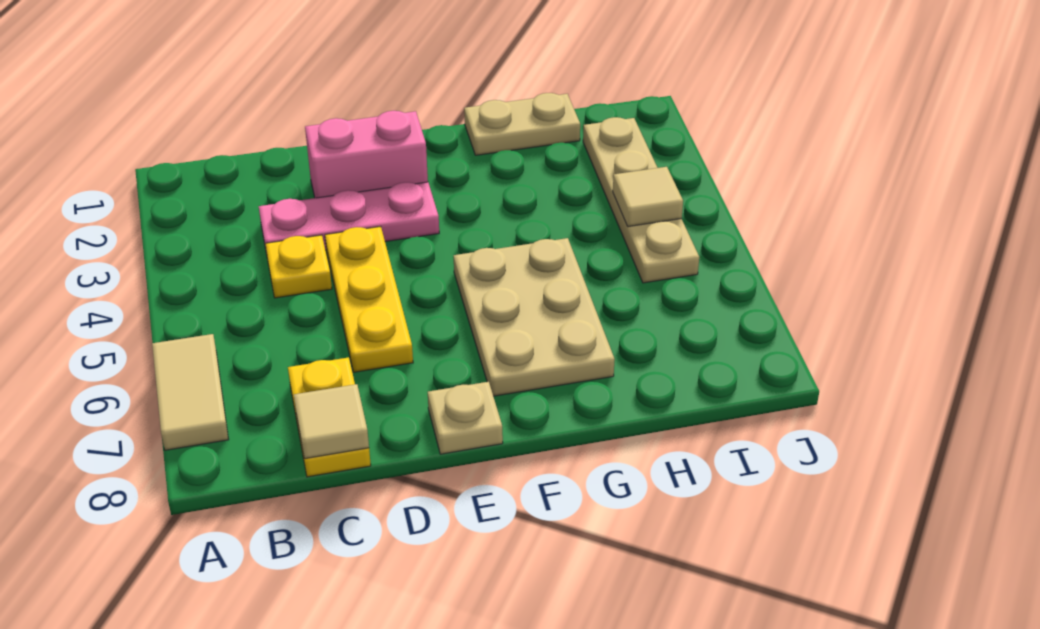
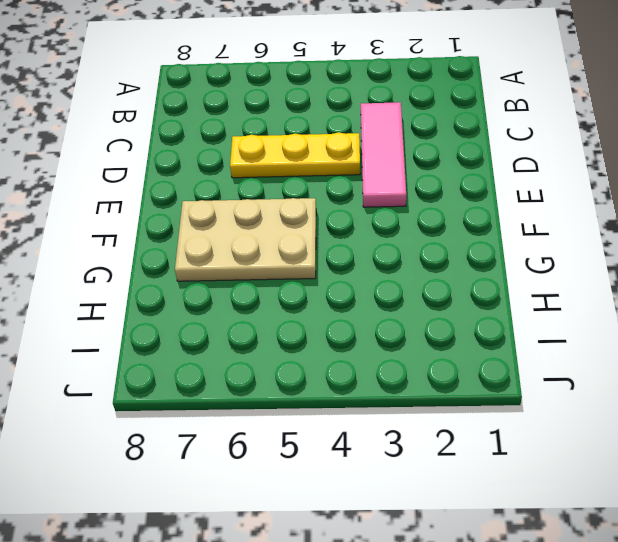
pink 1x3 tile [361,102,406,207] -> pink 1x3 plate [259,182,439,254]
none -> tan 1x2 tile [152,334,229,450]
none -> yellow 1x1 plate [265,235,332,298]
none -> yellow 1x2 plate [288,357,371,477]

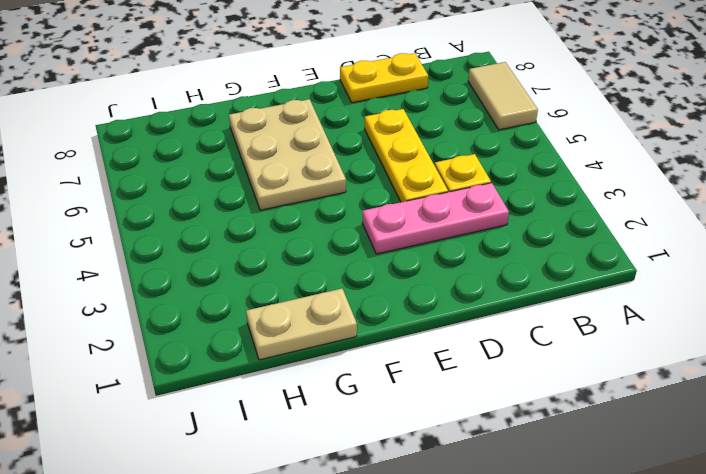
yellow 1x2 plate [340,53,428,103] -> yellow 1x2 plate turned to [288,357,371,477]
none -> pink 1x2 brick [305,111,428,198]
none -> tan 1x1 plate [428,382,503,454]
none -> tan 1x4 plate [583,117,699,283]

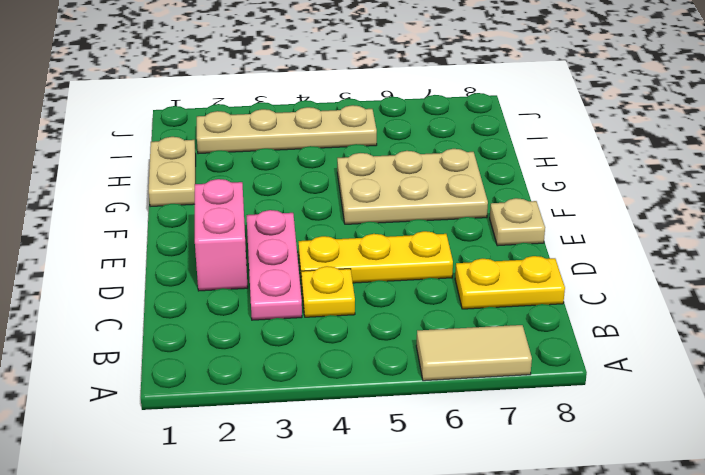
none -> tan 1x1 tile [294,384,369,459]
none -> tan 1x1 tile [613,167,683,227]

